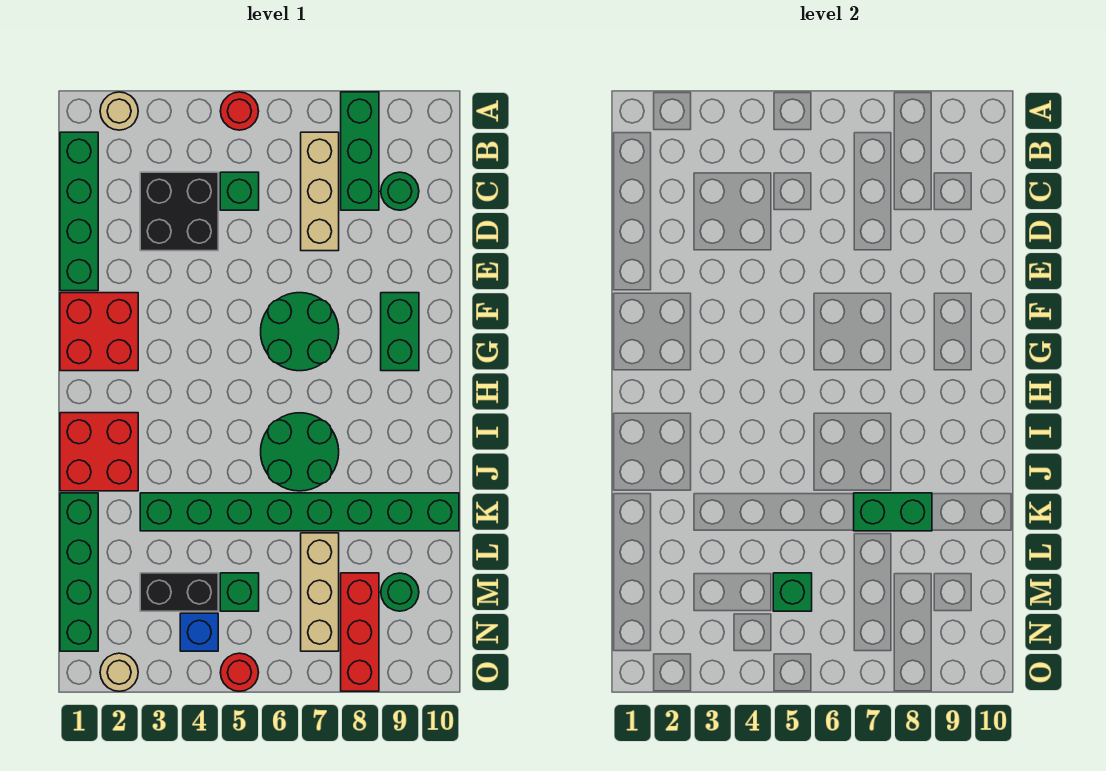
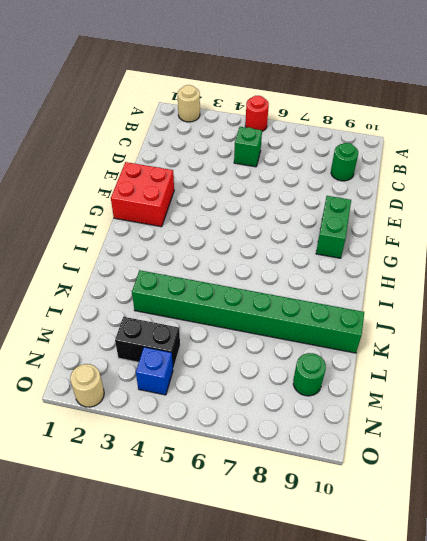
none -> green 1x3 brick [341,92,379,210]
none -> green 1x4 brick [60,132,98,291]
none -> tan 1x3 brick [301,132,339,251]

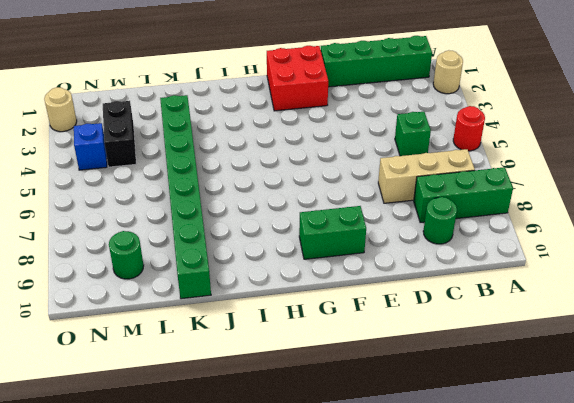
none -> black 2x2 brick [140,172,218,251]
none -> green 2x2 round brick [261,293,339,371]
none -> red 2x2 brick [60,413,138,491]

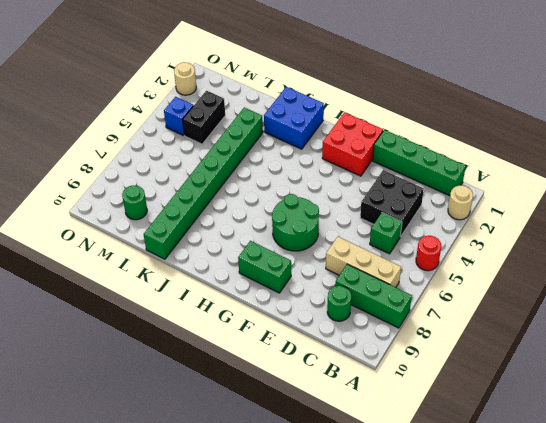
blue 2x2 brick [264,87,324,149] -> red 2x2 brick [60,413,138,491]
none -> green 2x2 round brick [261,413,339,491]
none -> green 1x4 brick [60,493,98,651]
none -> tan 1x3 brick [301,533,339,651]

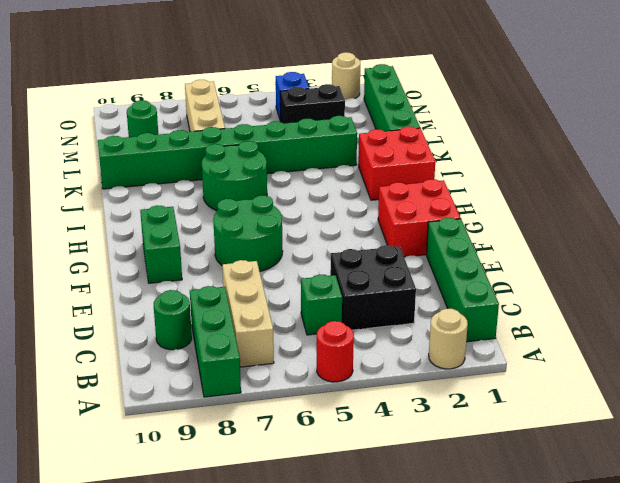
none -> green 1x1 brick [220,573,259,611]
none -> red 1x3 brick [341,573,379,691]
none -> red 1x1 round brick [220,653,259,691]

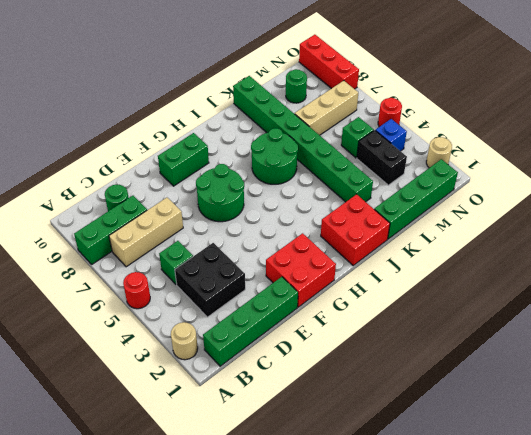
red 1x3 brick [299,35,359,89] -> red 1x3 brick turned to [341,573,379,691]
none -> green 1x2 brick [854,493,932,531]
none -> green 1x1 brick [773,573,812,611]

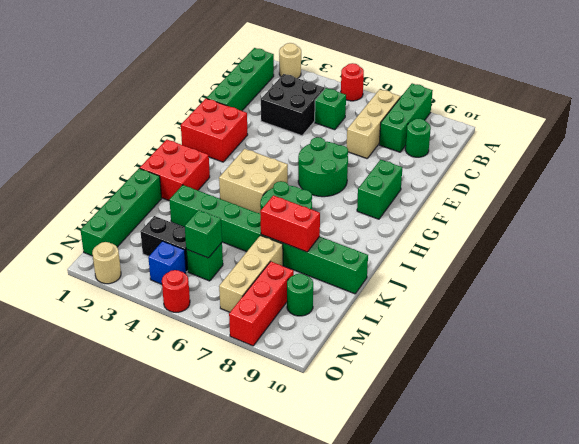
tan 2x2 brick [219,149,288,214] -> none
red 1x2 brick [260,195,320,252] -> green 1x2 brick [854,493,932,531]

